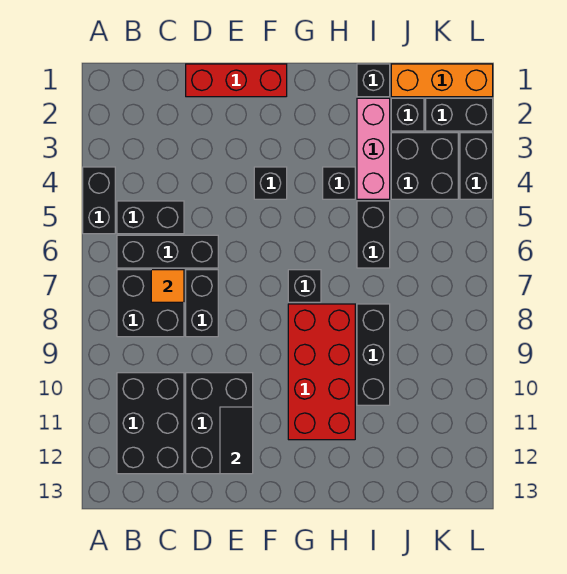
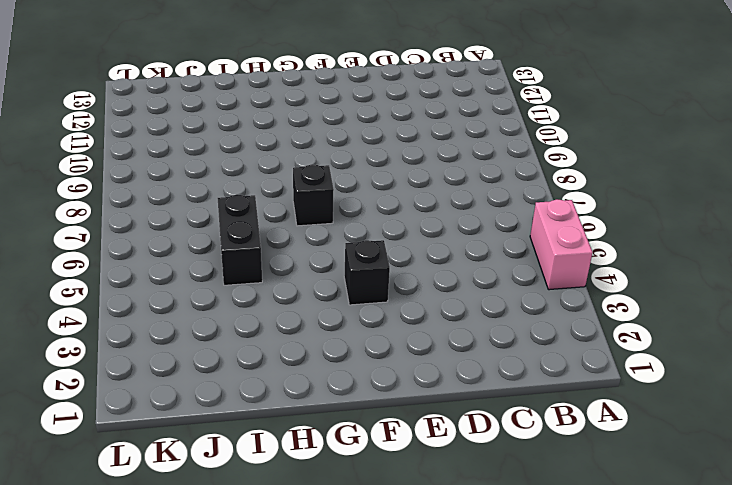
pink 1x2 brick [530,199,593,290] -> black 1x2 brick [83,167,115,234]
none -> black 1x2 brick [117,201,184,234]
none -> black 1x3 brick [117,235,218,268]
none -> black 2x2 brick [117,270,184,337]

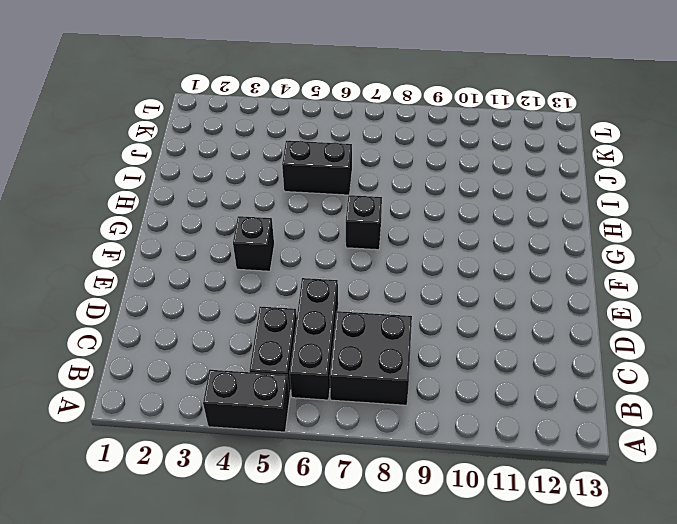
none -> black 2x3 brick [117,373,184,474]
none -> red 1x3 brick [186,64,287,97]
none -> black 1x2 brick [186,270,218,337]

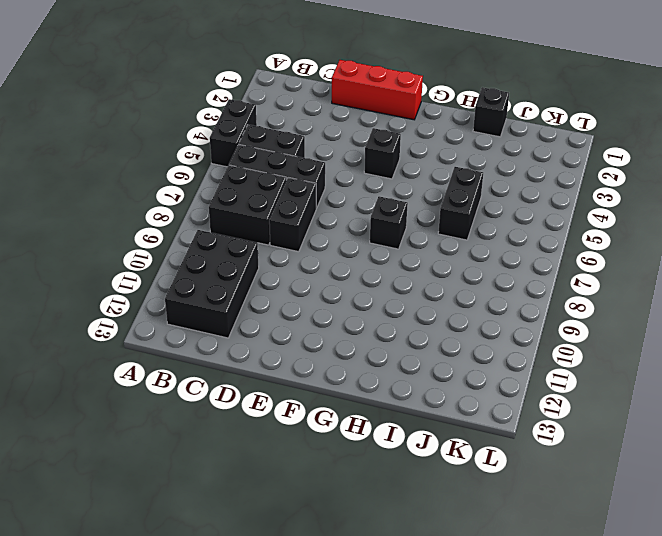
none -> black 2x3 brick [186,373,253,474]
none -> red 2x4 brick [288,304,355,440]
none -> black 1x1 brick [323,167,355,199]

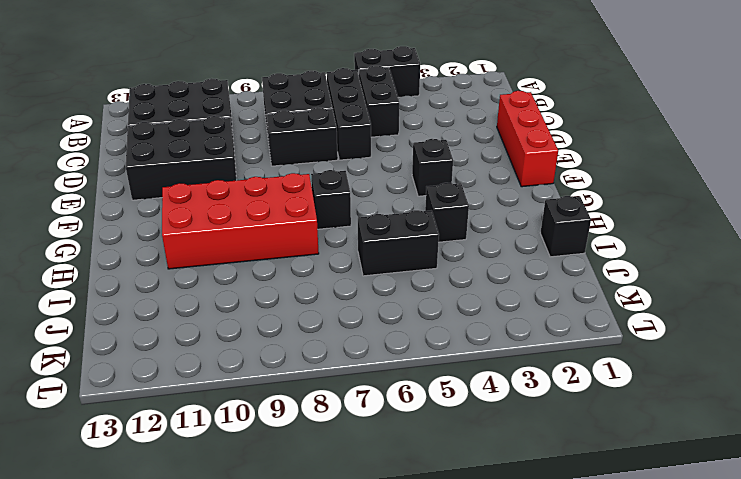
none -> pink 1x3 brick [357,98,390,199]
none -> black 1x3 brick [357,304,390,405]
none -> orange 1x3 brick [391,64,493,97]

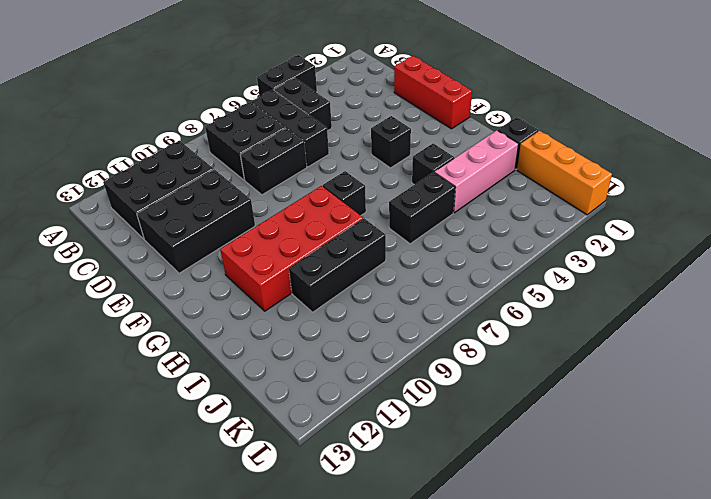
none -> black 1x1 brick [391,98,424,131]
none -> black 2x2 brick [391,133,458,199]
none -> black 1x2 brick [426,98,493,131]

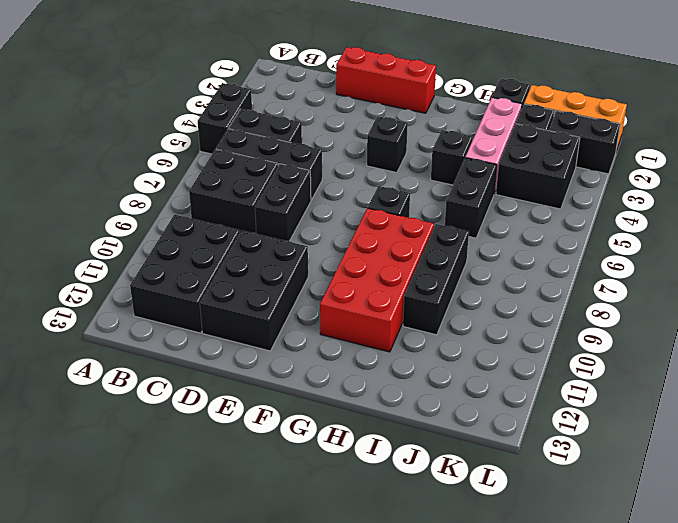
none -> black 1x2 brick [460,133,493,199]
none -> orange 1x1 tile [151,270,184,302]
none -> black 1x2 tile [220,407,253,474]

